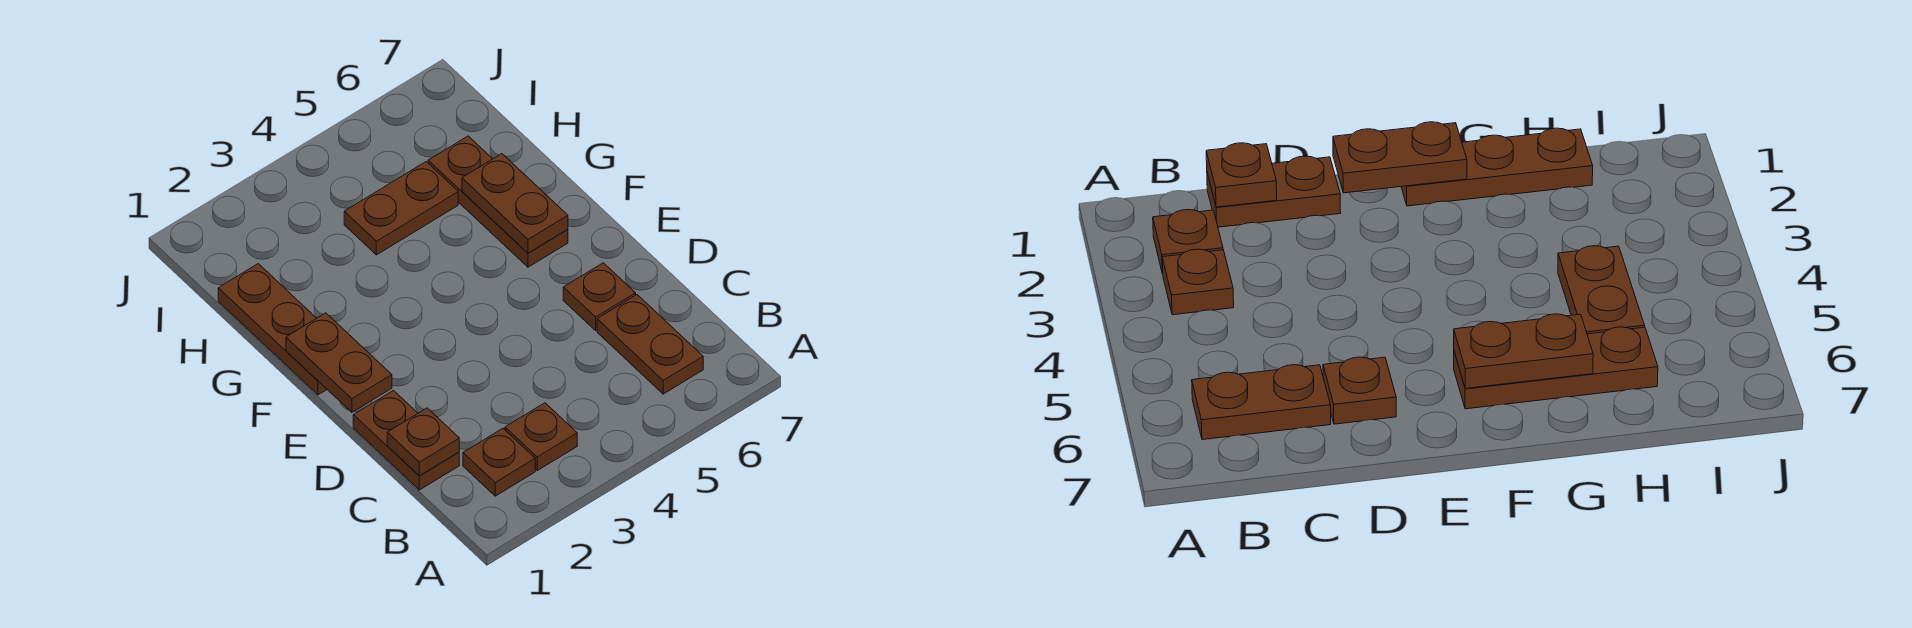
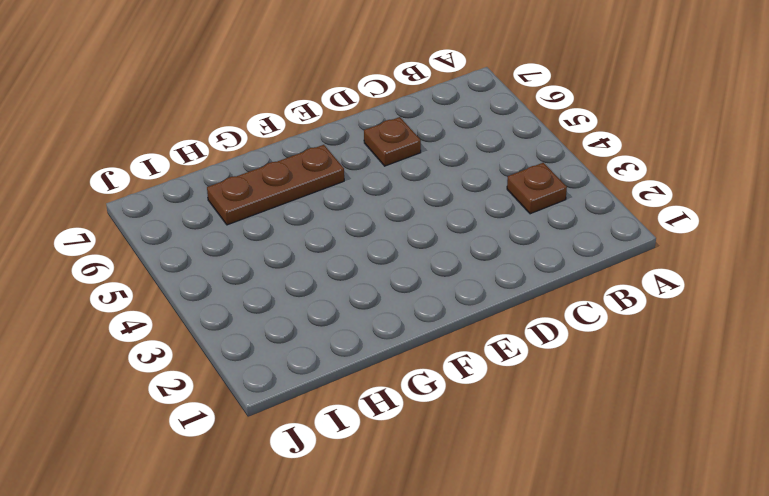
none -> brown 1x1 plate [463,428,535,496]
none -> brown 1x2 plate [597,295,703,394]

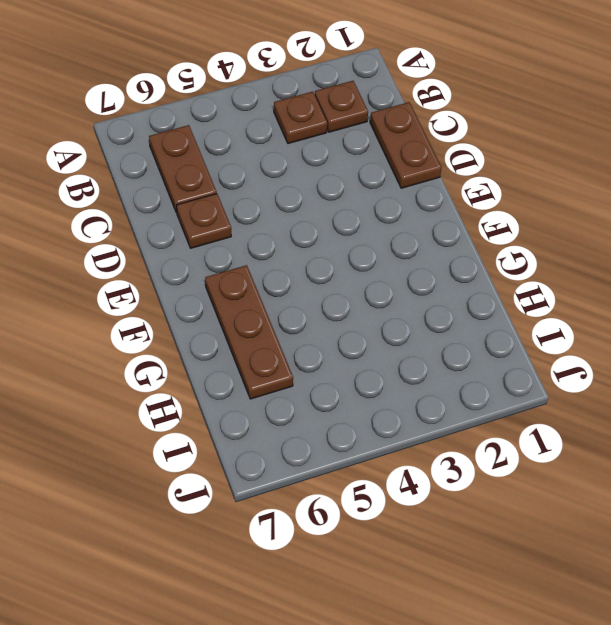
none -> brown 1x3 plate [218,264,327,395]
none -> brown 1x2 plate [344,162,458,255]

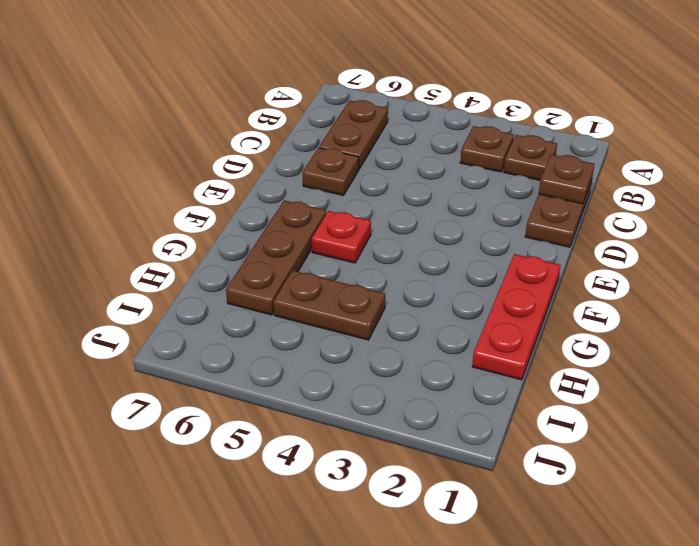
red 1x3 plate [472,254,561,380] -> brown 1x3 plate [218,264,327,395]
red 1x1 plate [312,211,371,263] -> none
none -> brown 1x2 plate [286,313,392,412]
none -> brown 1x2 plate [462,154,568,253]

